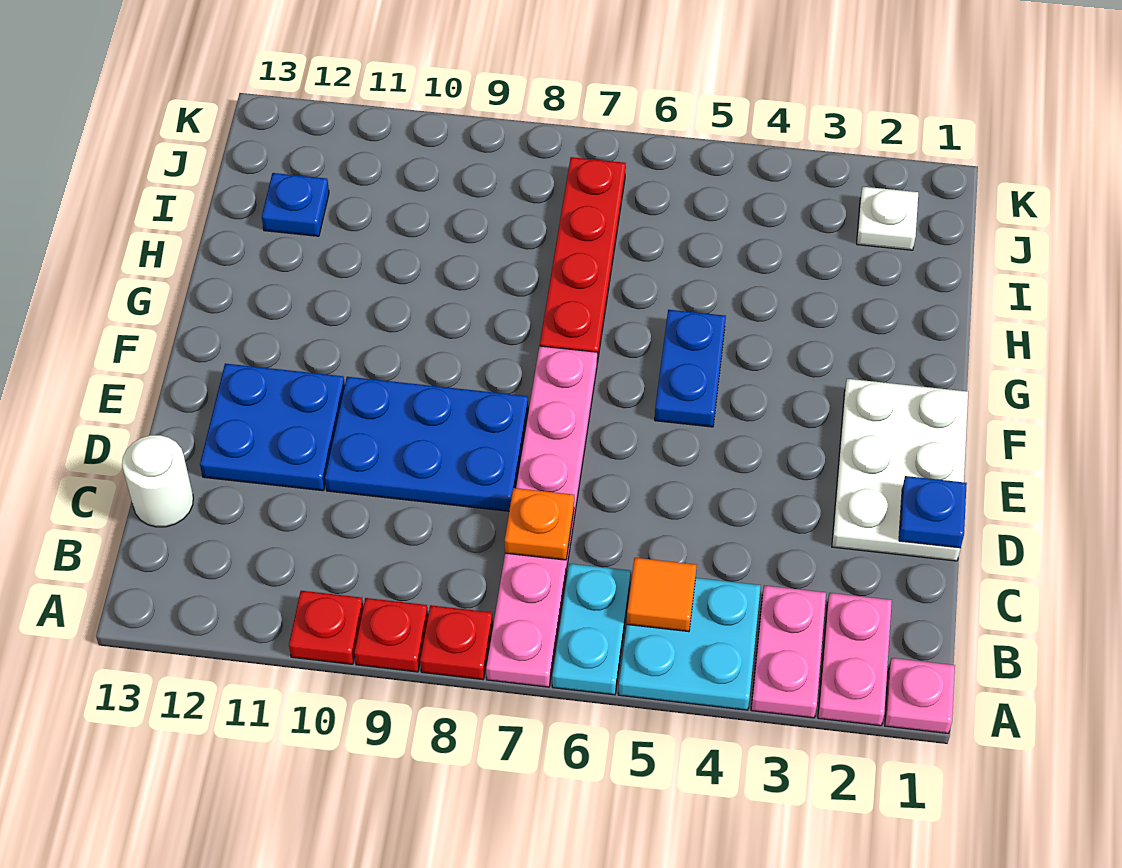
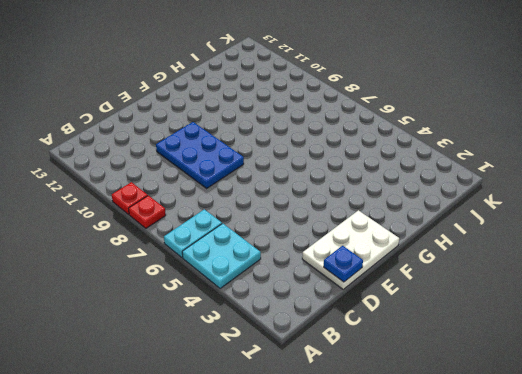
none -> pink 1x1 plate [885,658,955,734]
none -> pink 1x2 plate [818,593,892,726]
none -> pink 1x2 plate [751,586,826,718]

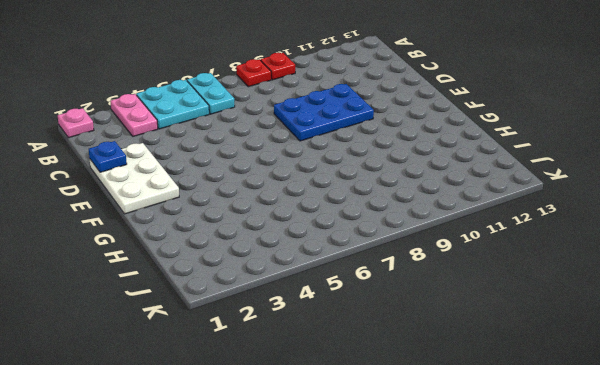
none -> pink 1x2 plate [818,593,892,726]
none -> pink 1x6 plate [486,346,597,687]
none -> red 1x1 plate [289,591,363,664]

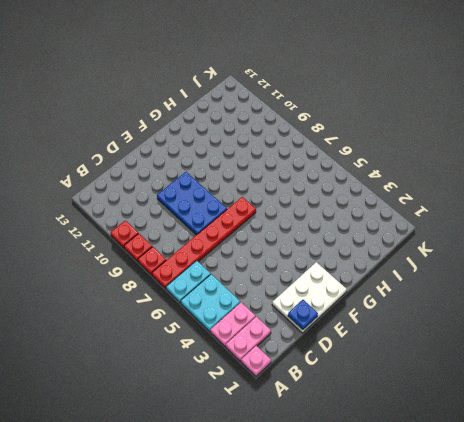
red 1x6 plate [152,197,256,289] -> pink 1x6 plate [486,346,597,687]
none -> white 1x1 round brick [122,435,193,527]
none -> blue 2x2 plate [200,364,345,491]
none -> blue 1x2 plate [655,310,726,427]

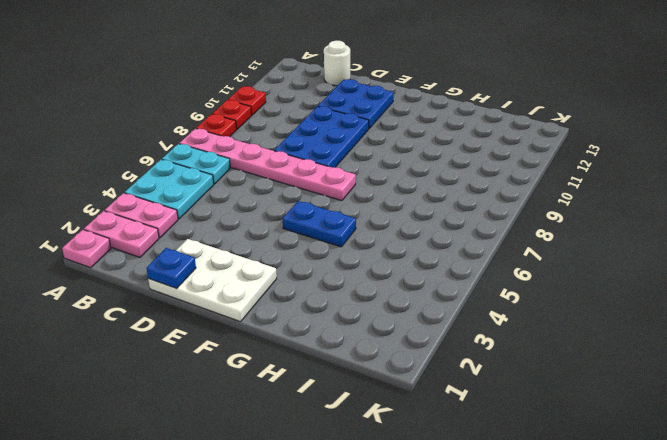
none -> red 1x4 plate [540,157,626,363]
none -> blue 1x1 plate [262,173,329,236]
none -> white 1x1 plate [857,187,918,250]

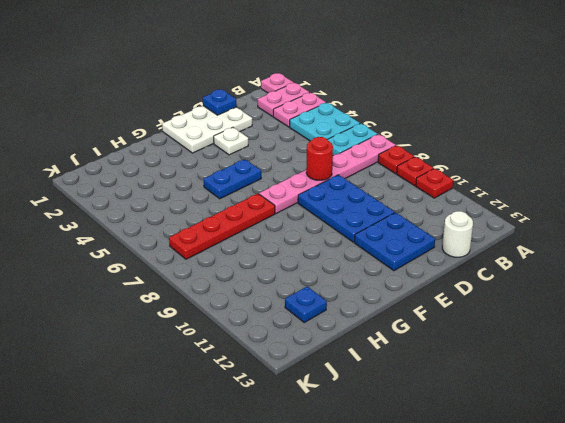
red 1x1 round brick [306,137,333,180] -> none
white 1x1 plate [214,127,248,155] -> white 1x1 plate moved to [857,187,918,250]
none -> orange 1x1 tile [627,558,697,632]
none -> orange 1x1 plate [505,488,574,560]

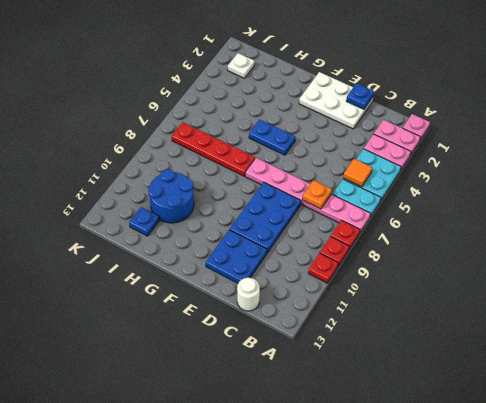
blue 2x2 round brick [148,169,194,223] -> none

